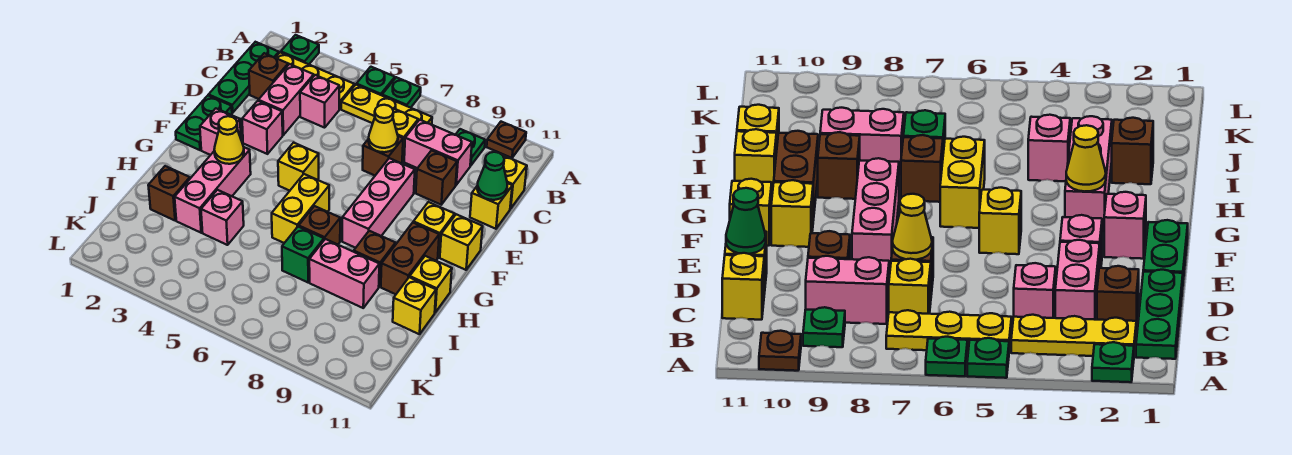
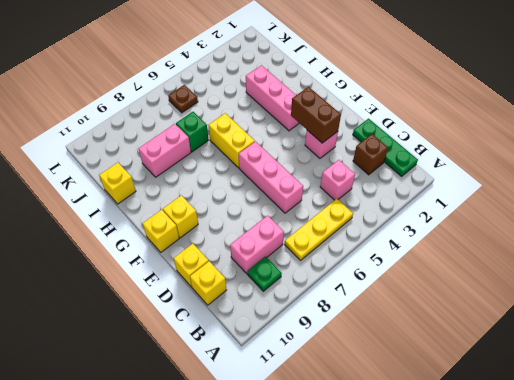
pink 1x3 brick [239,142,303,213] -> pink 1x3 brick moved to [342,158,415,248]
brown 1x2 brick [291,87,341,143] -> brown 1x2 brick moved to [381,223,439,294]
brown 1x1 plate [168,85,198,113] -> brown 1x1 plate moved to [487,122,526,158]
none -> green 1x1 plate [281,35,319,64]
none -> green 1x1 plate [356,67,395,95]
none -> green 1x1 plate [382,77,421,108]
none -> yellow 1x3 plate [275,52,354,109]

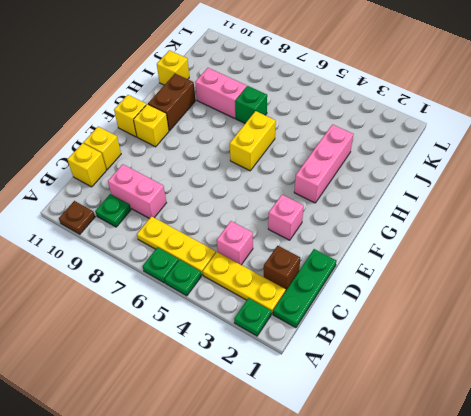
none -> pink 1x2 brick [258,64,314,135]
none -> yellow 1x1 brick [393,108,418,162]
none -> brown 1x1 brick [363,136,403,175]
none -> brown 1x1 brick [416,150,457,205]

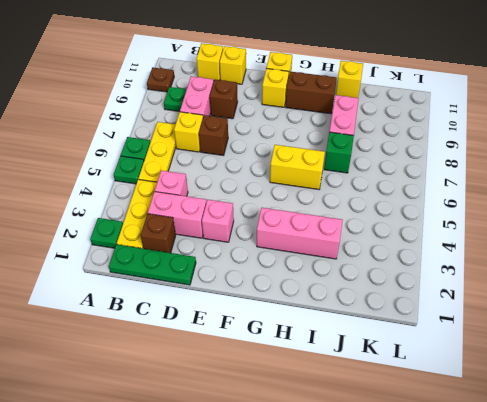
none -> green 1x2 plate [176,96,232,150]
none -> pink 1x3 brick [342,158,415,248]
none -> pink 1x1 brick [200,108,241,155]
none -> yellow 1x1 brick [278,143,319,191]

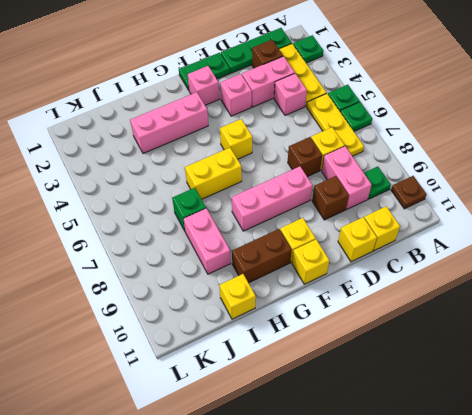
none -> brown 1x1 brick [299,206,340,244]
none -> brown 1x1 brick [354,231,396,287]
none -> yellow 1x1 brick [410,256,452,312]
none -> brown 1x1 brick [148,166,190,220]

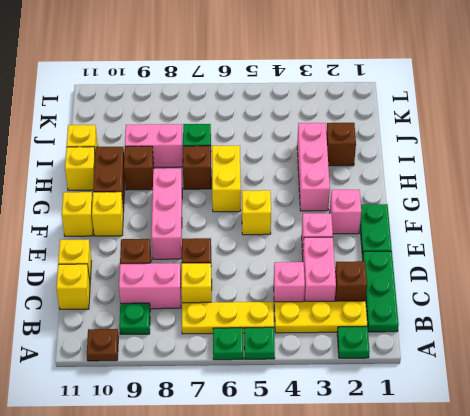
none -> pink 1x1 brick [201,190,244,245]
none -> yellow 1x1 cone [369,105,398,152]
none -> green 1x1 cone [477,152,507,200]
none -> yellow 1x1 cone [214,116,244,164]

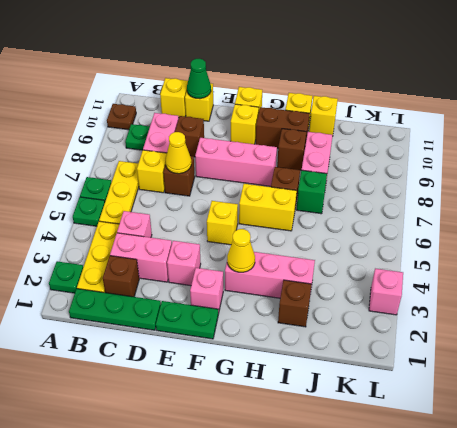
pink 1x1 brick [369,269,403,315] -> pink 1x1 brick moved to [201,190,244,245]

